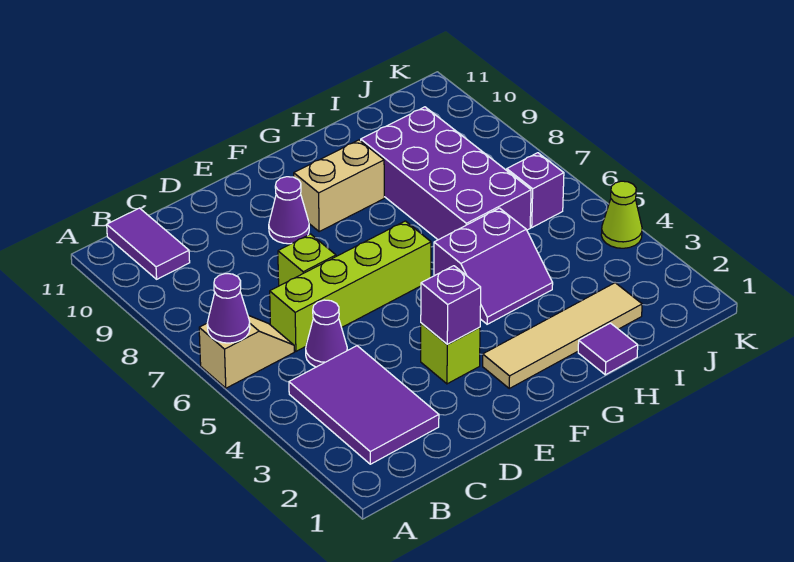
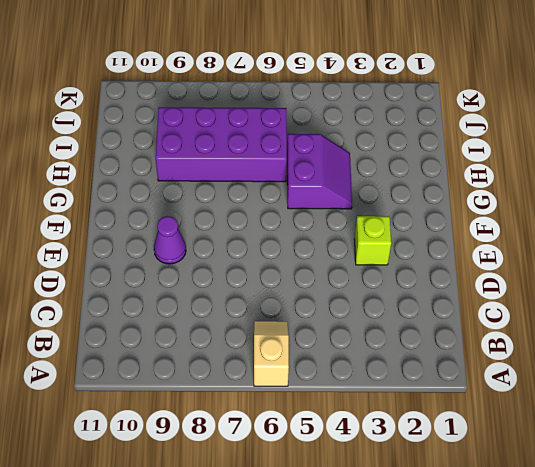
none -> purple 2x3 tile [289,346,439,464]
none -> purple 1x2 tile [107,208,190,279]
none -> purple 1x1 cone [306,300,347,367]

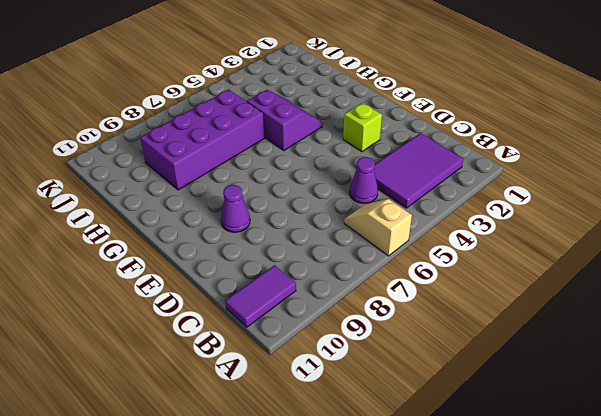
none -> lime 1x4 brick [270,221,431,351]
none -> lime 1x1 brick [278,234,336,286]
none -> tan 1x4 tile [483,283,642,388]

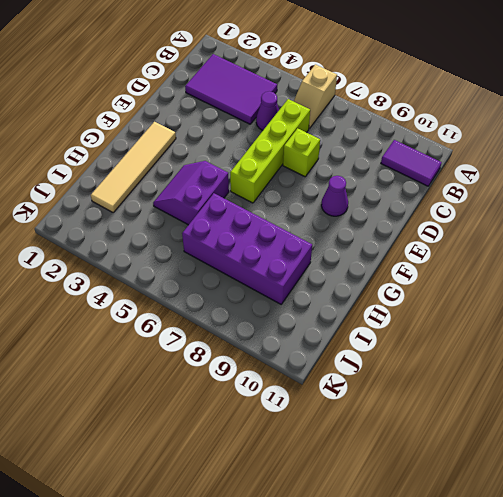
none -> lime 1x1 brick [421,323,480,384]
none -> tan 1x2 brick [294,140,384,231]
none -> purple 1x1 tile [578,323,638,375]

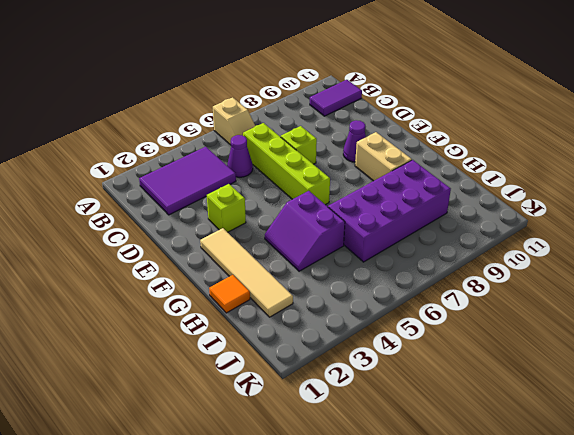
orange 1x1 tile [209,275,250,313] -> purple 1x1 tile [578,323,638,375]
none -> purple 1x1 brick [507,153,564,227]
none -> lime 1x1 cone [601,181,642,248]
none -> purple 1x1 cone [207,274,250,343]

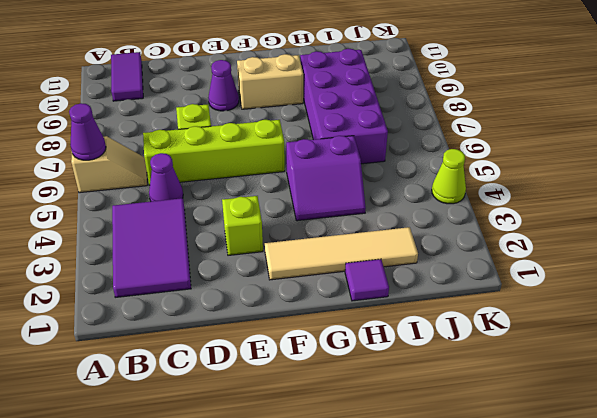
none -> purple 1x1 brick [507,153,564,227]
none -> purple 1x1 brick [421,266,481,344]

